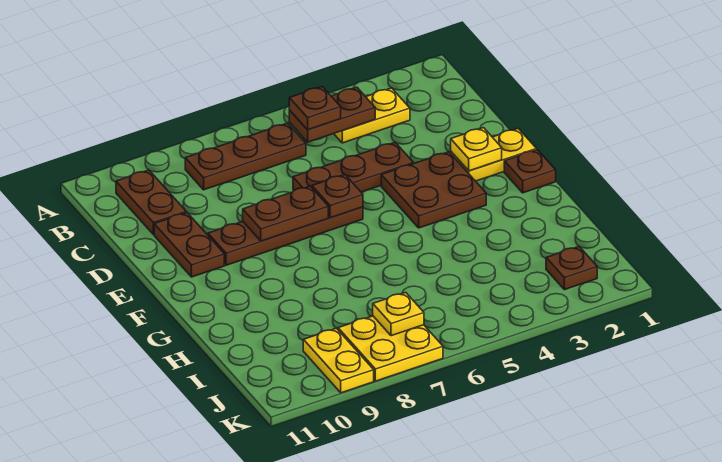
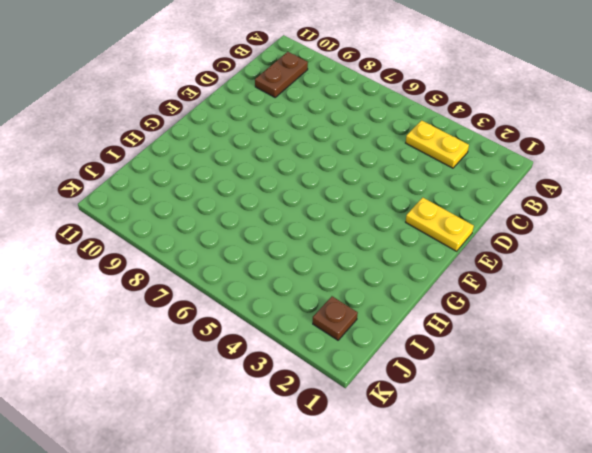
none -> brown 1x3 plate [185,123,306,190]
none -> brown 1x3 plate [293,142,413,192]
none -> brown 1x2 plate [154,213,224,277]

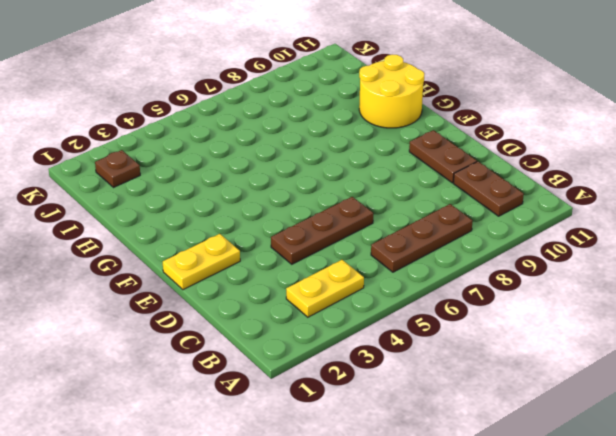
yellow 2x2 round brick [359,54,425,128] -> none
none -> brown 2x2 plate [381,152,486,228]
none -> brown 1x4 plate [208,207,363,265]
none -> brown 1x1 plate [504,150,556,193]

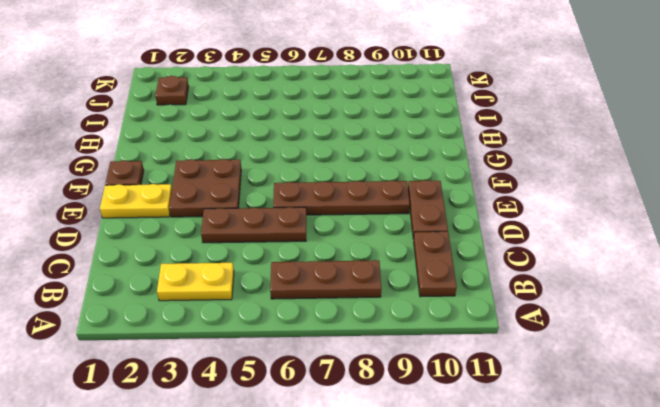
none -> yellow 2x2 plate [338,316,443,381]
none -> yellow 1x2 plate [303,328,374,393]
none -> brown 1x2 plate [289,87,375,142]

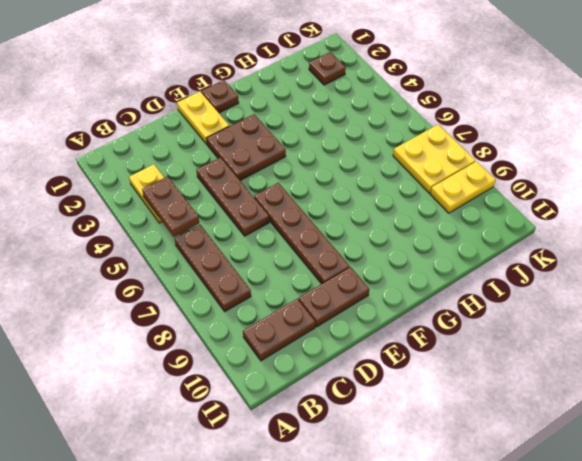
none -> yellow 1x1 plate [451,128,502,171]
none -> brown 1x1 plate [312,174,363,218]
none -> brown 1x2 plate [243,186,328,241]

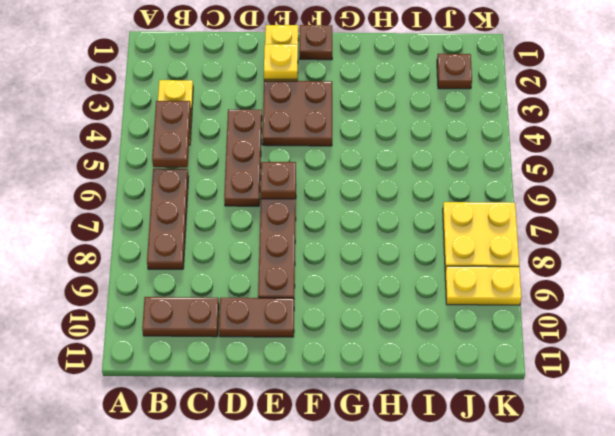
none -> brown 1x2 plate [243,186,328,241]
none -> yellow 1x1 plate [373,292,424,336]
none -> brown 1x1 plate [289,87,341,130]

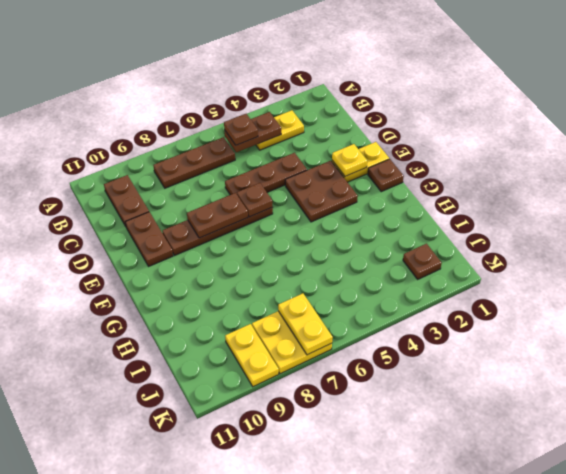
yellow 1x2 plate [278,294,333,355] -> yellow 1x1 plate [373,292,424,336]

